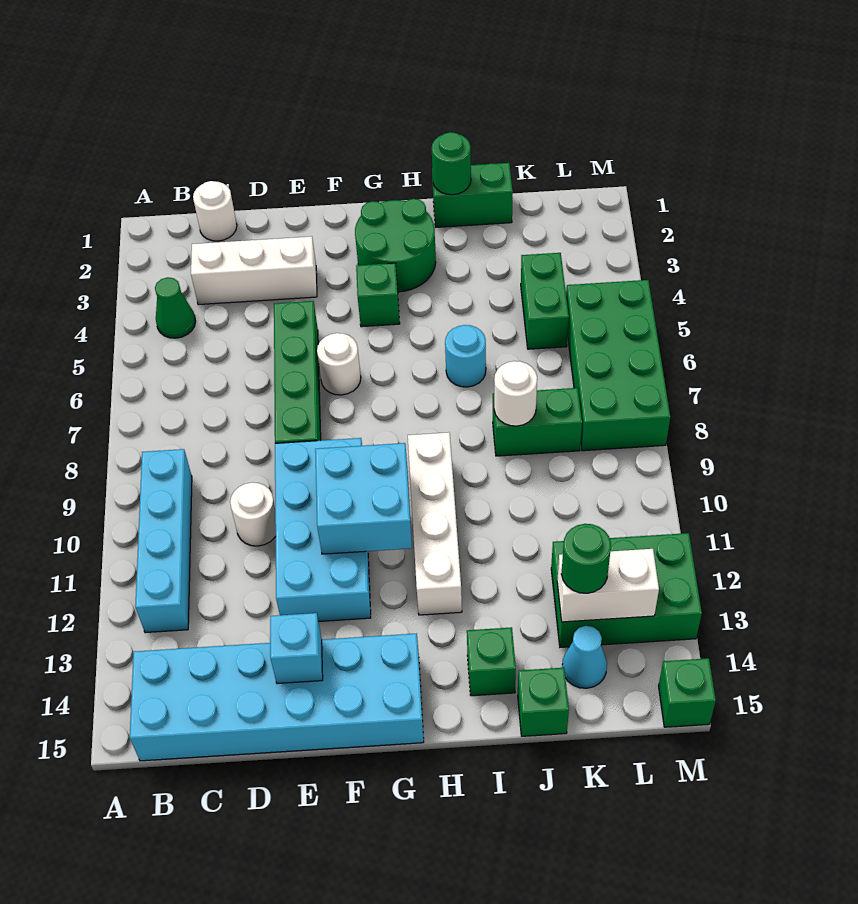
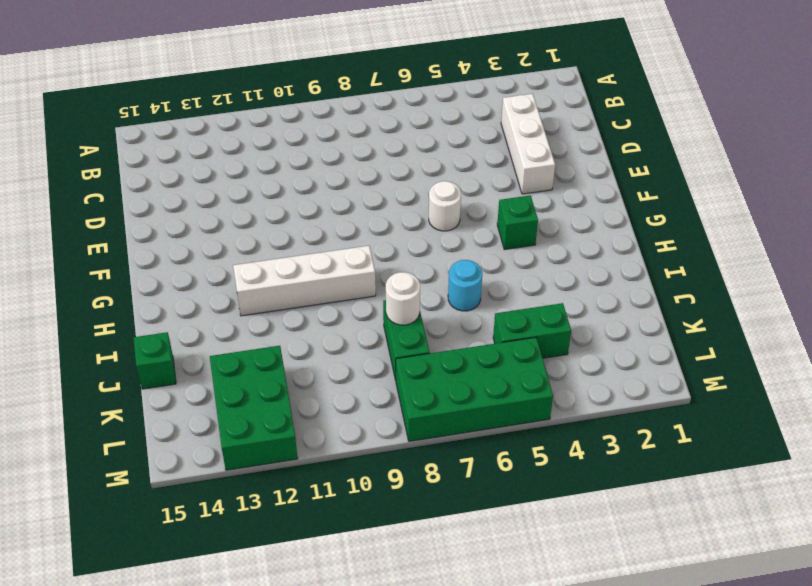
none -> green 1x1 cone [155,277,196,338]
none -> cyan 1x4 brick [135,449,192,633]
none -> cyan 2x6 brick [130,634,424,761]

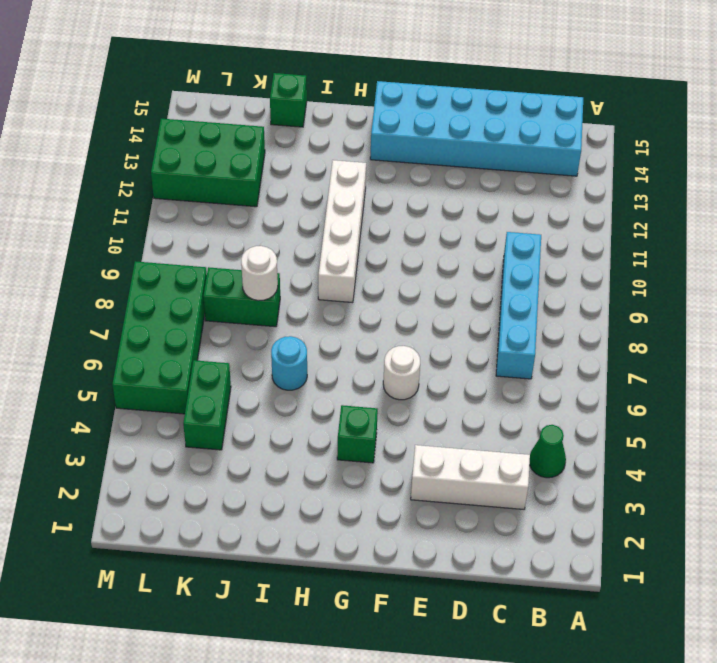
cyan 1x4 brick [496,232,541,379] -> cyan 1x4 brick moved to [135,449,192,633]
none -> white 1x1 round brick [193,181,237,241]
none -> white 1x1 round brick [230,482,276,546]
none -> green 1x4 brick [274,301,321,443]

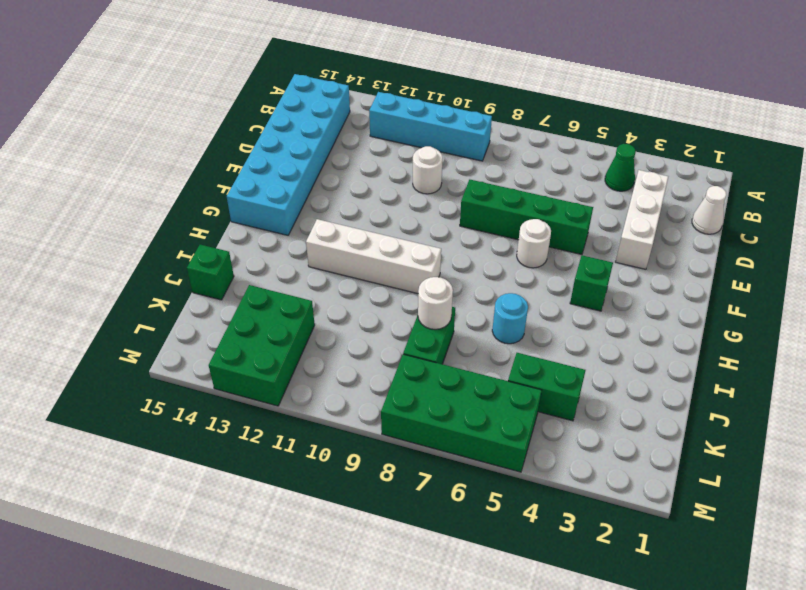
white 1x1 cone [692,186,726,234] -> white 1x1 round brick [193,181,237,241]
none -> cyan 2x4 brick [275,438,371,622]
none -> green 2x2 round brick [355,199,436,292]
none -> green 1x2 brick [432,163,513,227]

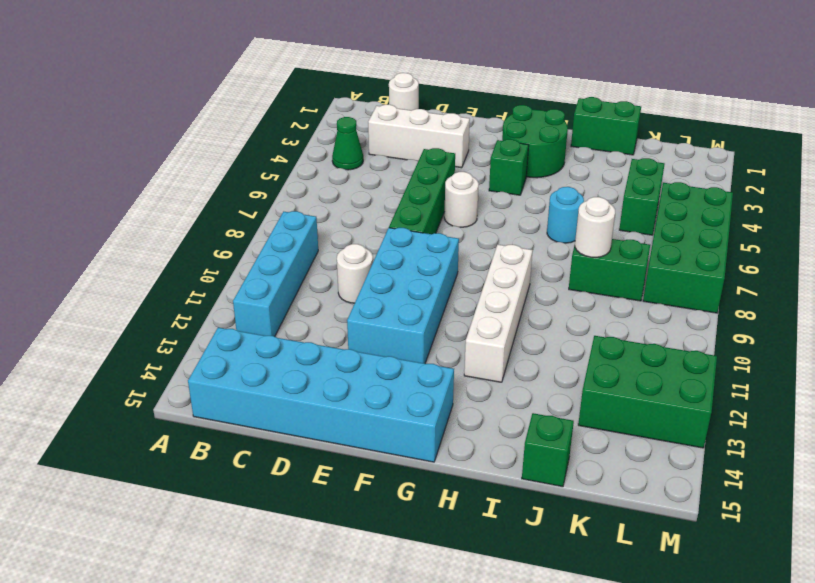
none -> green 1x1 brick [467,627,516,696]
none -> cyan 1x1 cone [562,626,607,688]
none -> green 1x1 brick [659,658,716,727]

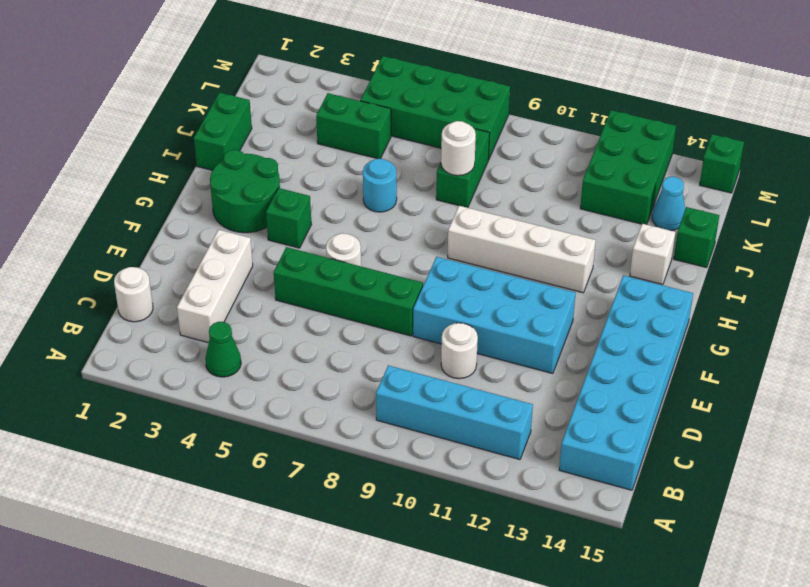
white 1x1 brick [630,224,675,285] -> green 1x1 brick [467,627,516,696]
none -> cyan 1x1 brick [270,613,323,684]
none -> cyan 2x2 brick [315,443,412,554]
none -> green 1x1 round brick [432,132,471,195]

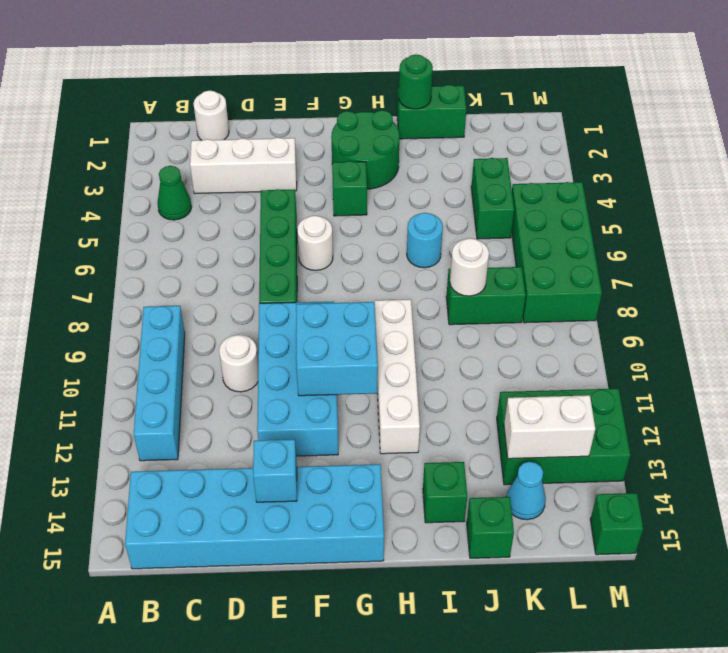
none -> green 1x1 round brick [561,524,611,593]

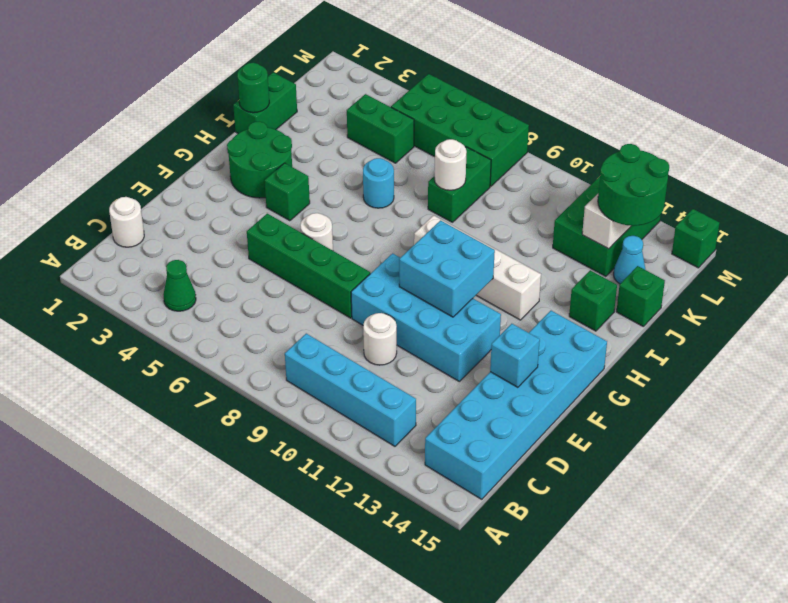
green 2x2 round brick [598,144,669,226] -> green 1x1 round brick [561,524,611,593]
none -> white 1x3 brick [191,236,317,305]

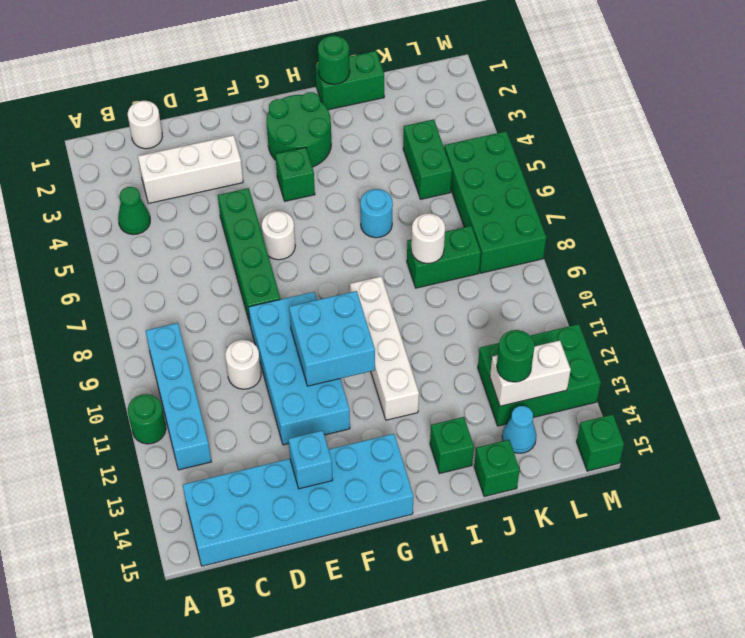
green 1x1 round brick [128,394,166,444] -> none

